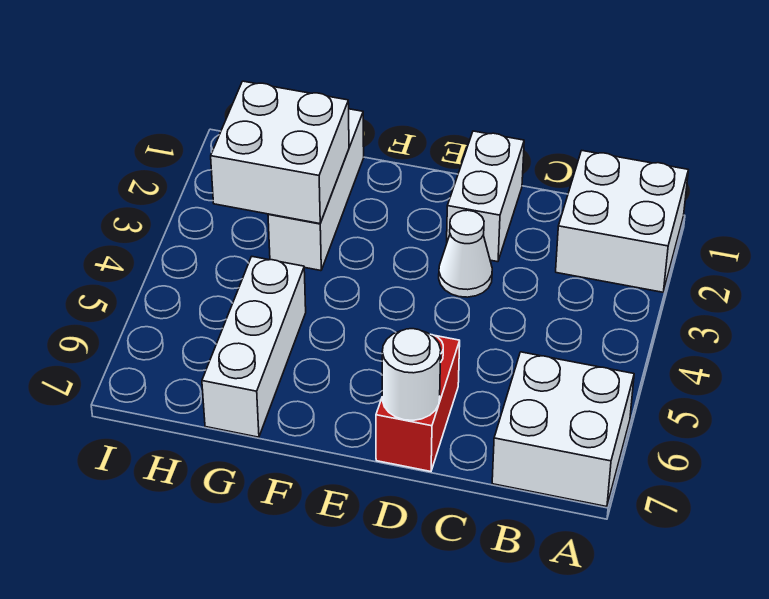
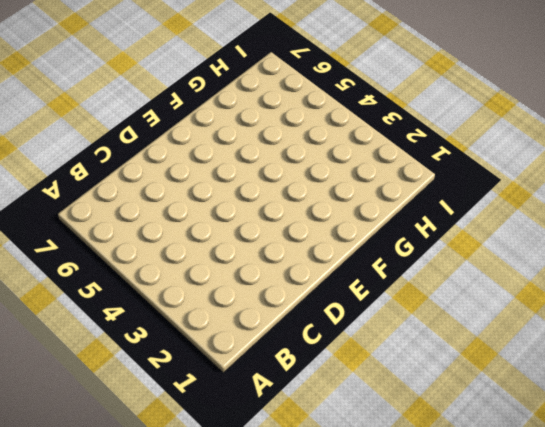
none -> white 2x2 brick [556,151,688,292]
none -> white 2x2 brick [492,352,634,507]

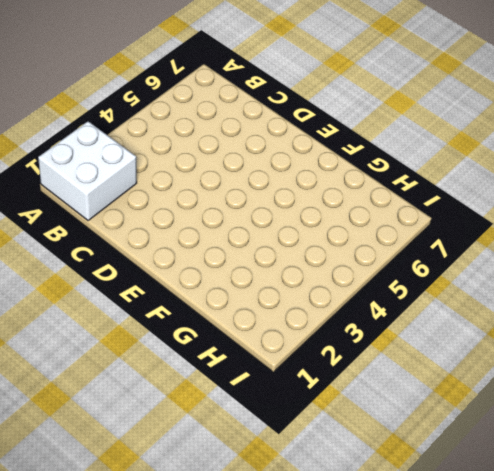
none -> white 2x2 brick [492,352,634,507]
none -> white 1x2 brick [447,131,524,262]

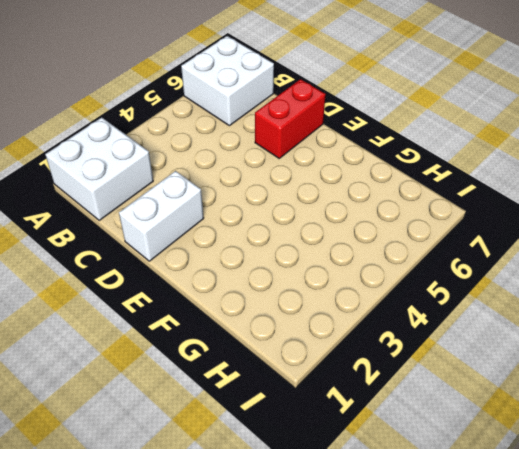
none -> white 1x1 cone [439,210,492,297]
none -> white 1x3 brick [268,109,364,271]

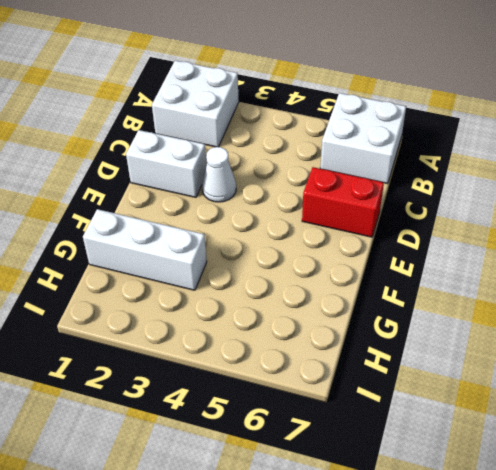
none -> white 1x3 brick [202,257,306,437]
none -> white 1x1 round brick [382,329,441,420]

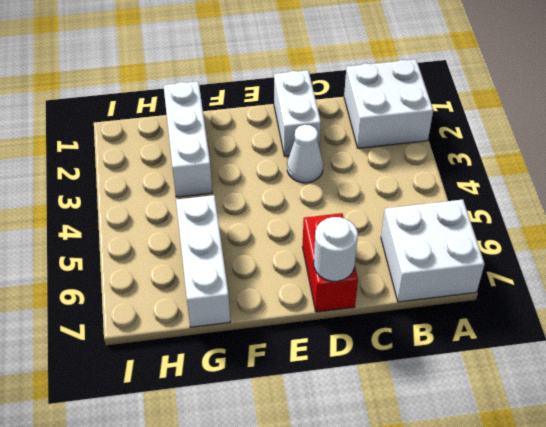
none -> white 2x2 brick [211,81,349,224]

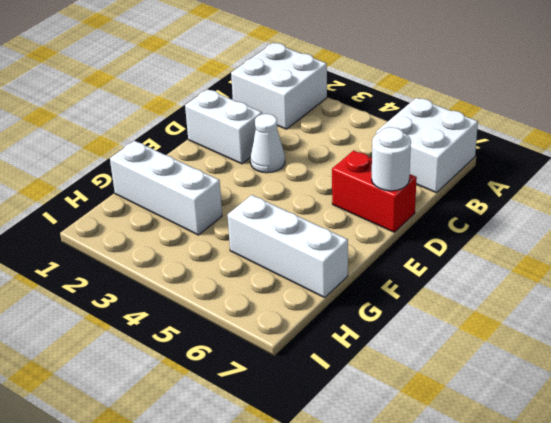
none -> white 2x2 brick [211,81,349,224]

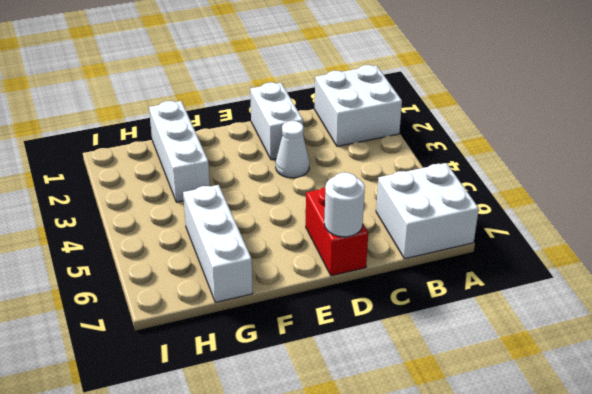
none -> white 2x2 brick [211,81,349,224]

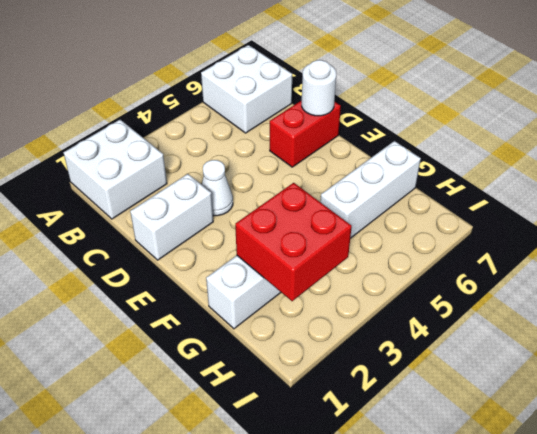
red 2x2 brick [235,183,352,301] -> white 2x2 brick [211,81,349,224]

